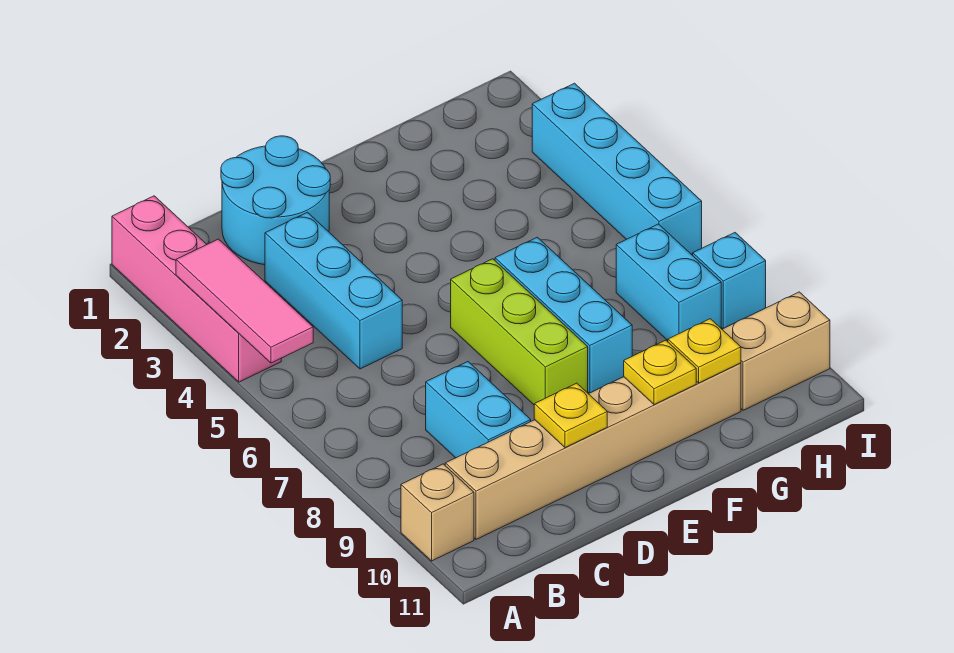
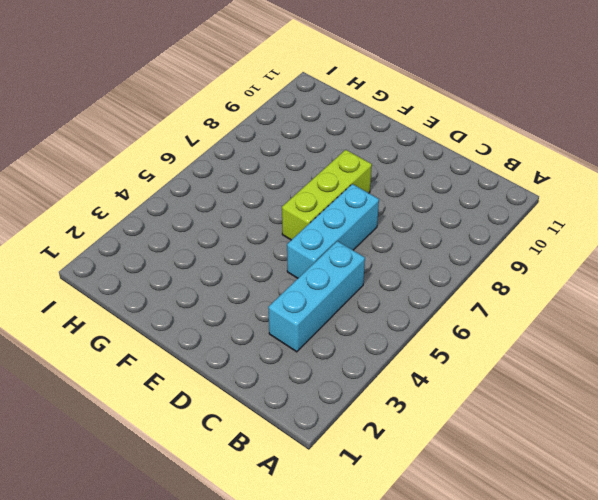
cyan 1x3 brick [287,184,379,278] -> cyan 1x3 brick moved to [495,237,632,393]
none -> pink 1x4 brick [112,196,281,382]
none -> tan 1x1 brick [401,464,474,561]
none -> tan 1x6 brick [445,363,741,539]

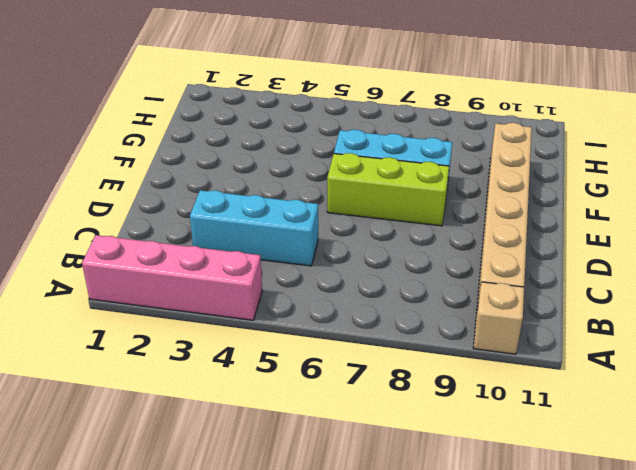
none -> cyan 2x2 round brick [221,136,330,265]
none -> cyan 1x2 brick [426,362,531,458]
none -> cyan 1x2 brick [616,224,721,340]

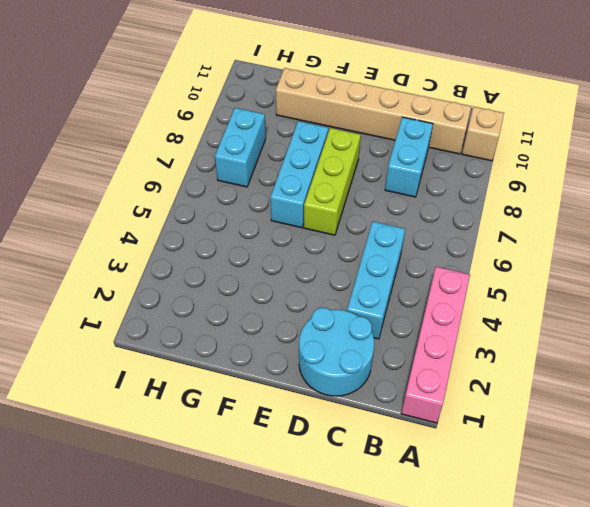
none -> tan 1x2 brick [722,292,830,410]
none -> cyan 1x4 brick [532,83,702,254]
none -> cyan 1x1 brick [693,233,766,329]

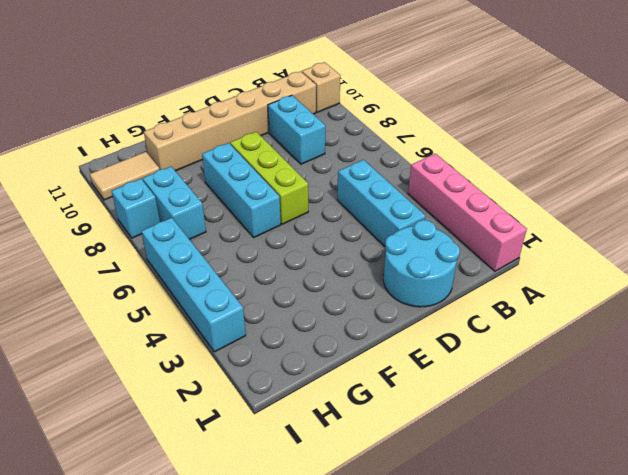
tan 1x2 tile [90,152,160,200] -> tan 1x2 brick [722,292,830,410]
none -> pink 1x3 tile [176,239,313,363]
none -> yellow 1x1 plate [534,383,607,448]
none -> yellow 1x1 plate [624,340,696,405]

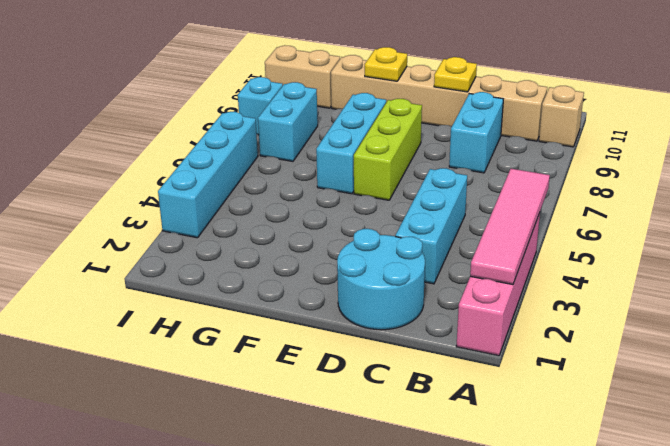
pink 1x4 tile [470,169,550,285] -> pink 1x3 tile [176,239,313,363]
none -> yellow 1x1 plate [668,319,741,383]

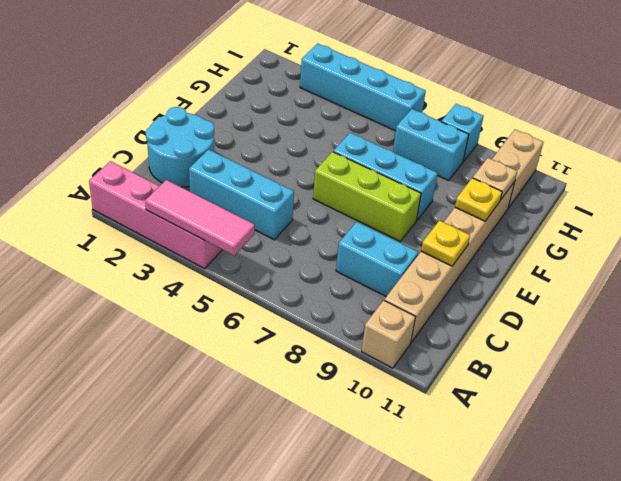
tan 1x1 plate [473,158,517,200] -> yellow 1x1 plate [668,319,741,383]

